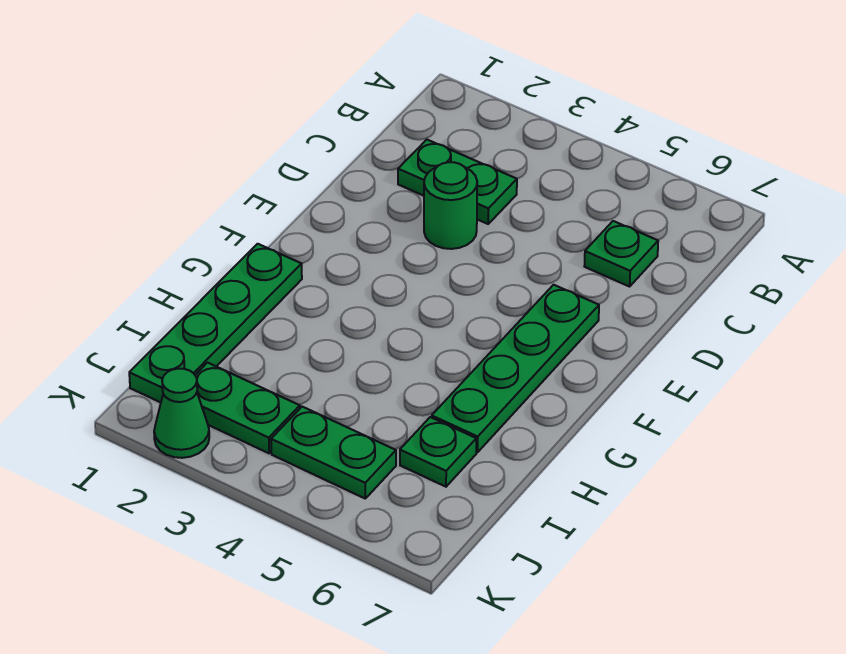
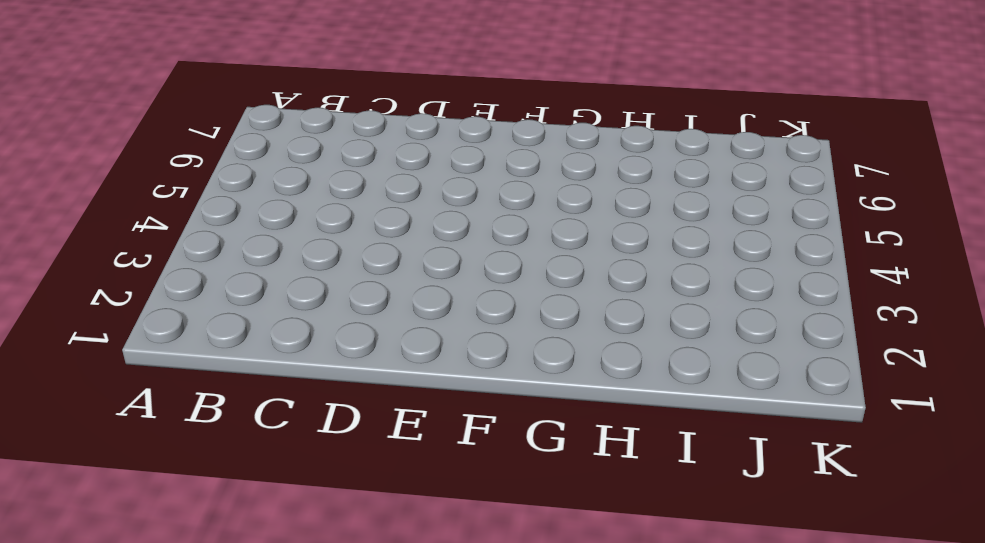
none -> green 1x2 plate [398,140,517,224]
none -> green 1x1 plate [584,221,658,287]

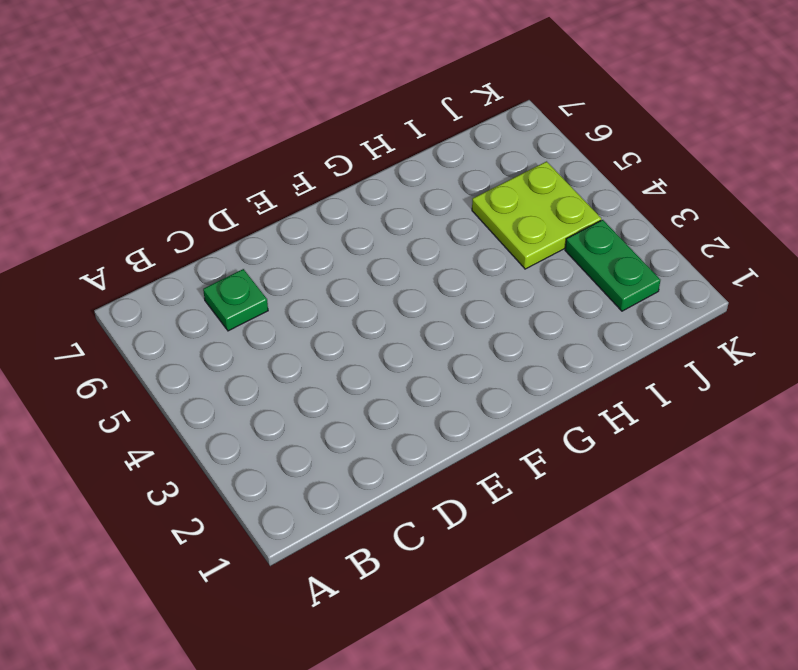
lime 2x2 plate [472,161,601,269] -> green 1x2 plate [271,407,396,498]
none -> green 1x2 plate [398,140,517,224]
none -> green 1x1 round brick [424,162,477,249]

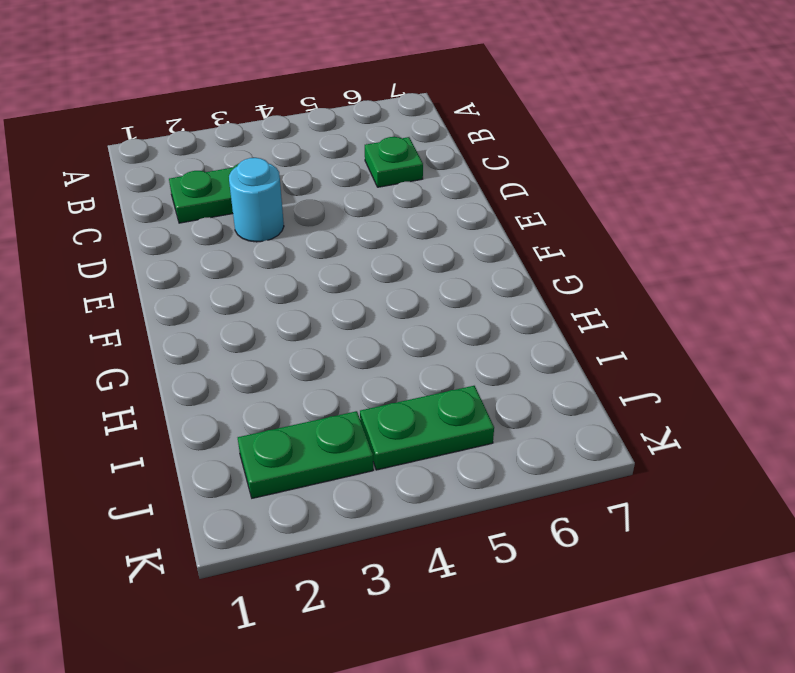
cyan 1x1 round brick [229,158,284,242] -> green 1x1 round brick [424,162,477,249]
none -> green 1x4 plate [432,285,599,452]
none -> green 1x4 plate [129,244,302,402]

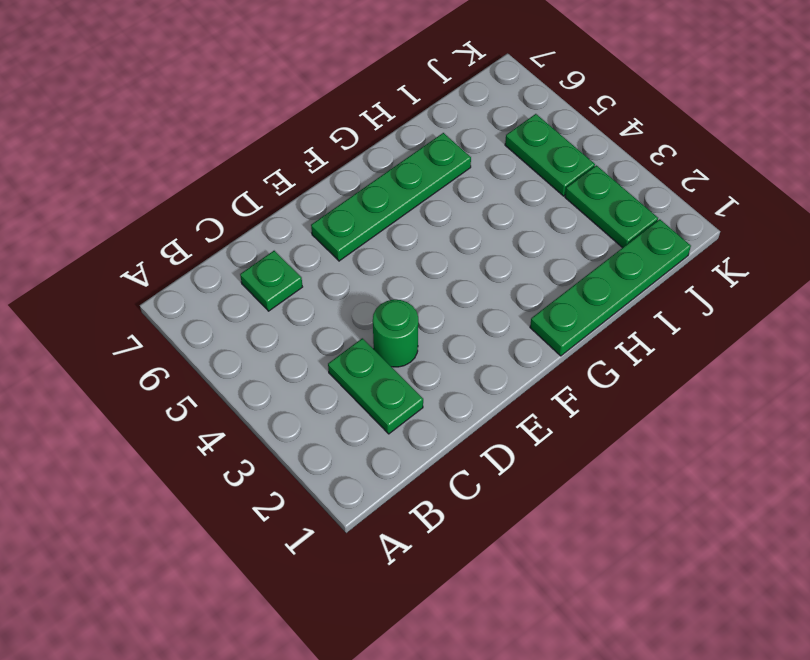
none -> green 1x1 plate [400,417,476,487]
none -> green 1x1 cone [154,369,209,458]

